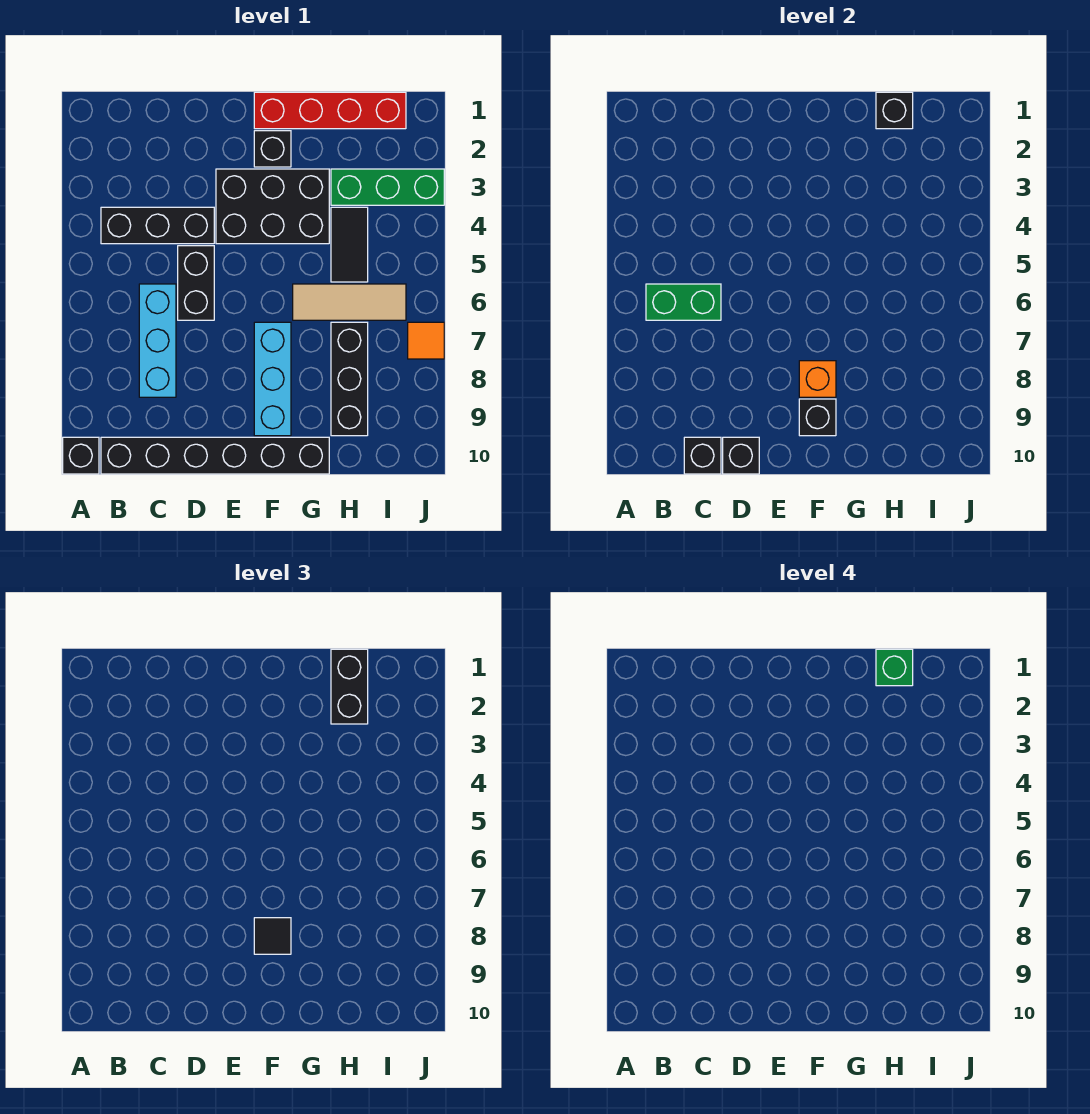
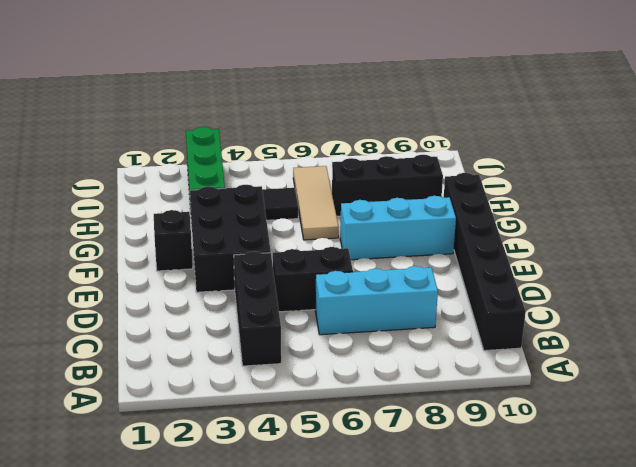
none -> black 1x1 brick [63,437,99,474]
none -> red 1x4 brick [254,92,406,129]
none -> orange 1x1 tile [408,322,444,359]

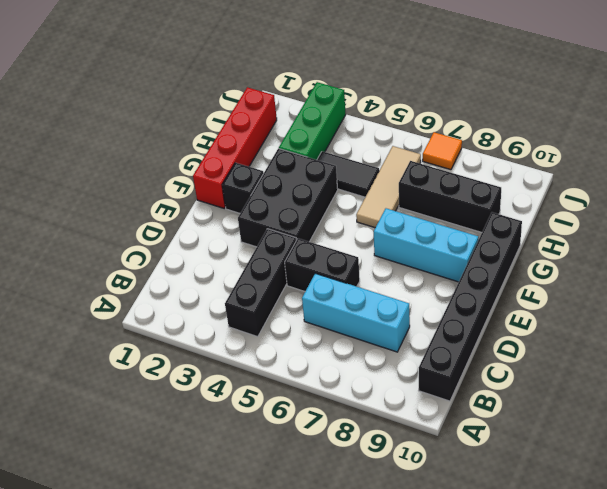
none -> black 1x1 brick [63,437,99,474]
none -> green 1x2 brick [646,284,721,320]
none -> black 1x1 brick [684,437,721,474]

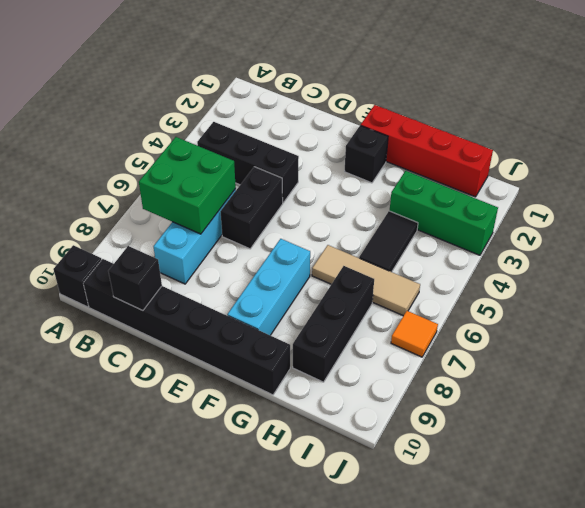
green 2x2 brick [139,137,236,234] -> green 1x2 brick [646,284,721,320]
none -> black 2x3 brick [216,169,329,244]
none -> black 1x1 brick [723,437,759,474]
none -> orange 1x1 brick [799,361,836,397]

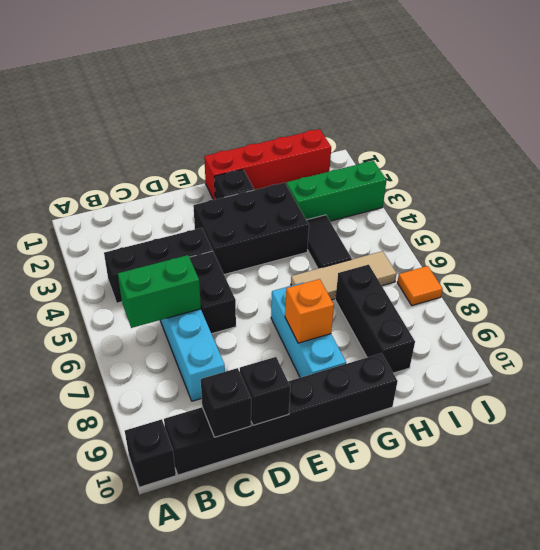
none -> black 1x1 brick [799,399,836,436]
none -> black 1x1 brick [876,92,913,129]
none -> black 1x1 tile [254,918,291,954]

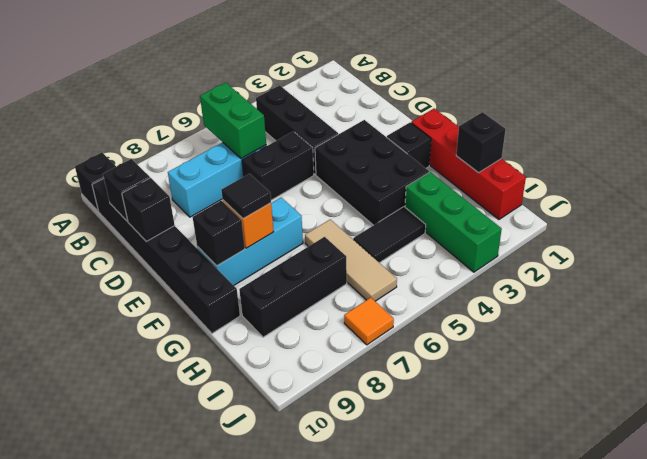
none -> black 1x2 brick [331,649,368,724]
none -> green 1x1 brick [876,649,913,686]

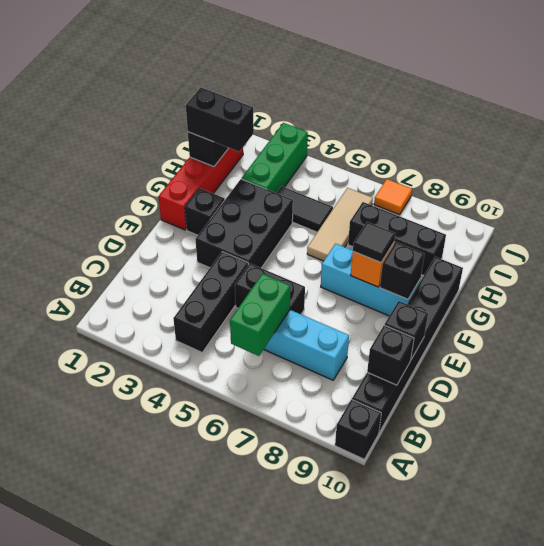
none -> green 1x1 brick [876,649,913,686]

